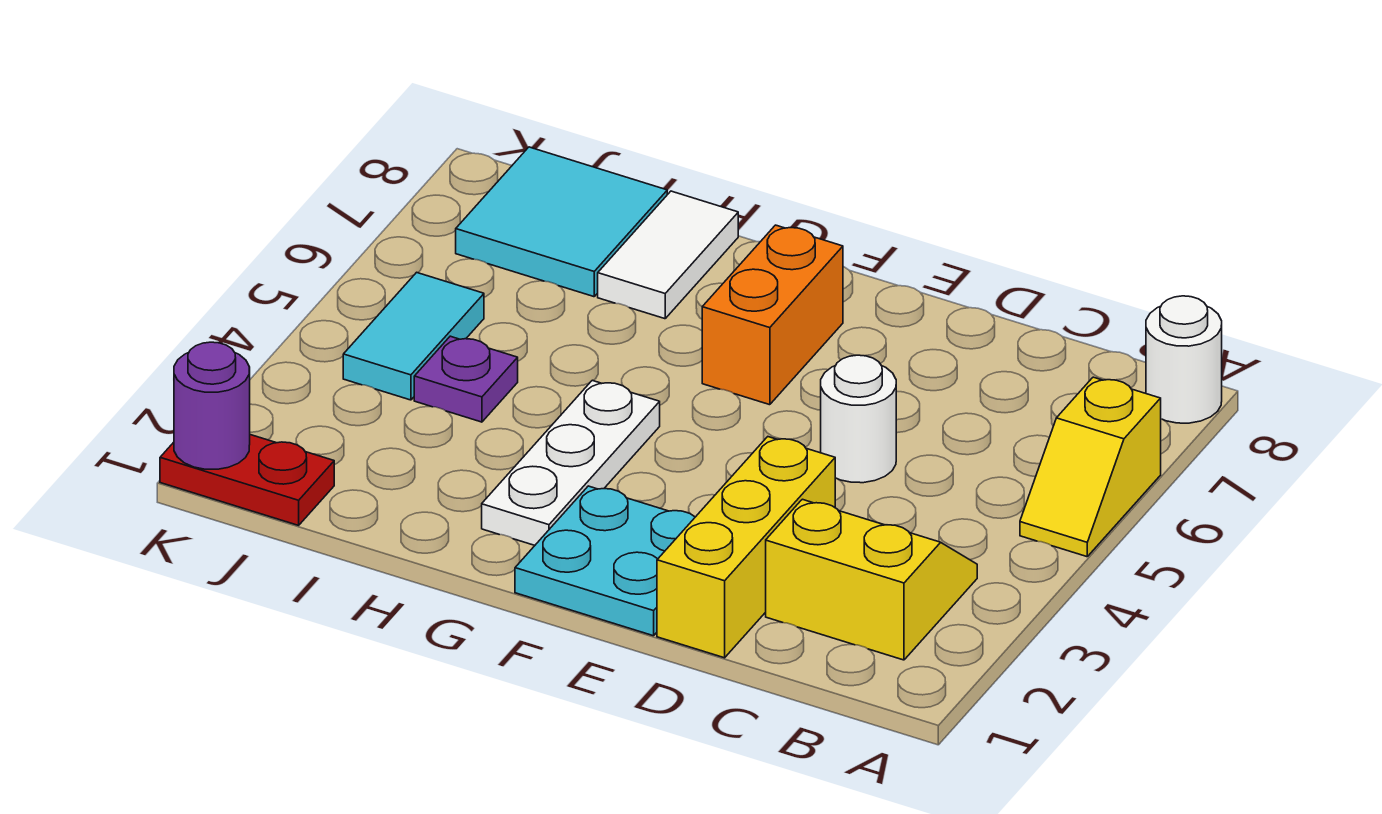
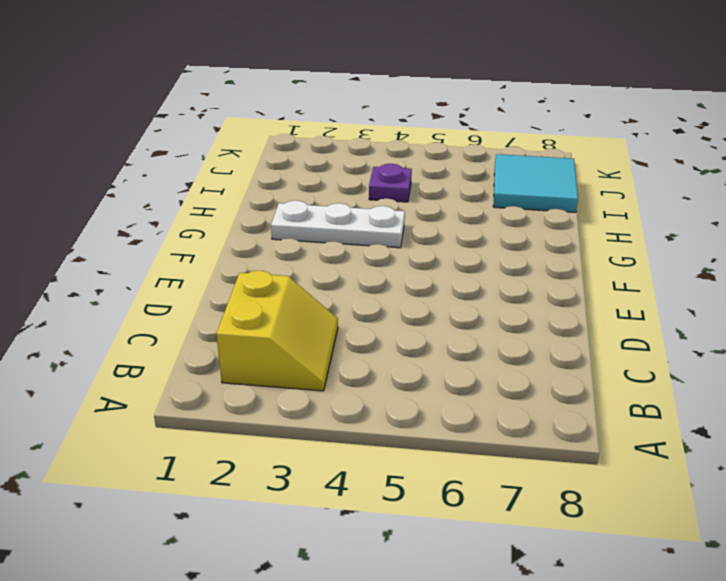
none -> yellow 1x2 slope [1020,377,1161,557]
none -> white 1x1 round brick [1146,296,1222,423]
none -> yellow 1x3 brick [657,437,835,658]

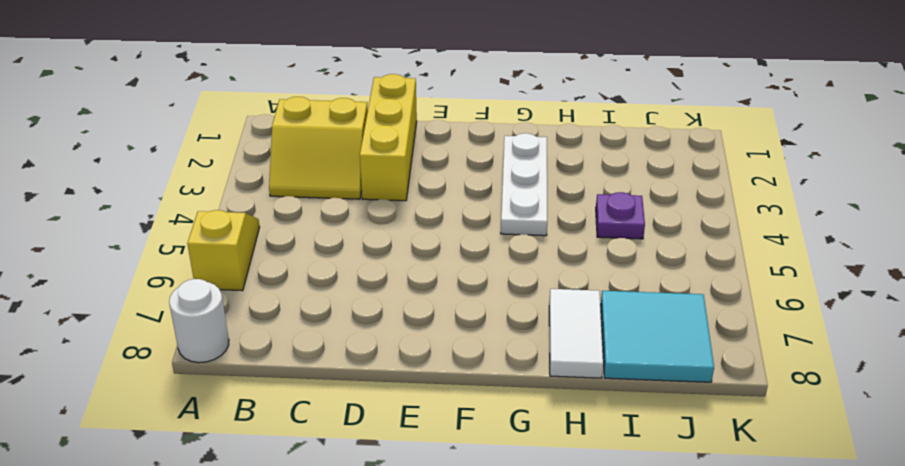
none -> white 1x1 round brick [821,355,896,483]
none -> cyan 2x2 plate [515,486,695,636]
none -> orange 1x2 brick [702,225,843,405]

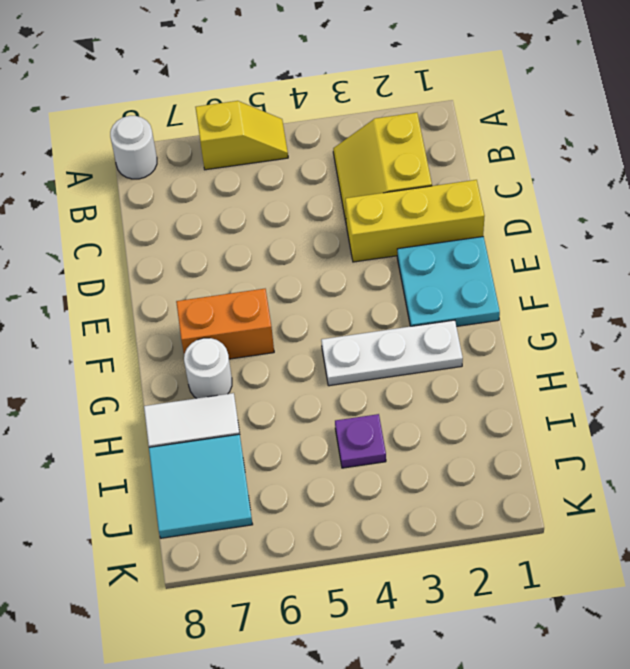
white 1x1 round brick [184,338,232,398] -> white 1x1 round brick moved to [821,355,896,483]
none -> red 1x2 plate [160,435,334,525]
none -> cyan 1x2 tile [343,272,484,400]
none -> purple 1x1 round brick [174,342,250,469]

